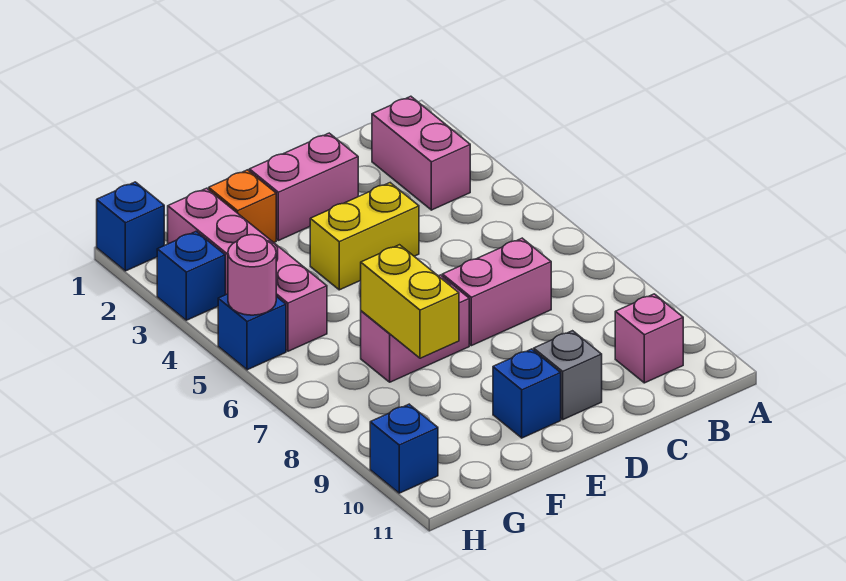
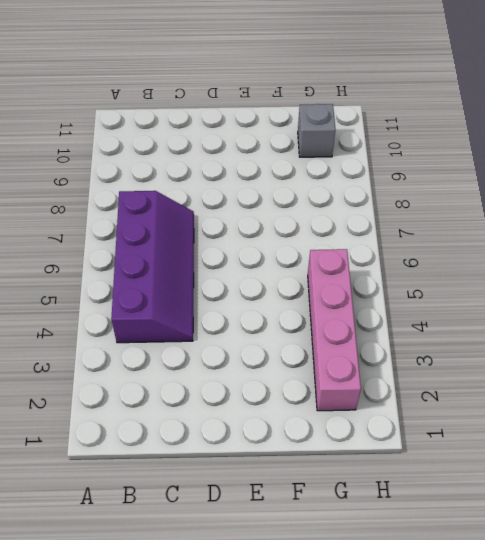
purple 2x4 slope [111,191,194,343] -> pink 1x2 brick [442,238,551,346]
grey 1x1 brick [298,104,335,157] -> grey 1x1 brick moved to [534,331,602,419]
none -> pink 1x2 brick [372,96,470,210]
none -> pink 1x1 brick [615,294,683,383]
none -> pink 1x2 brick [249,133,358,240]

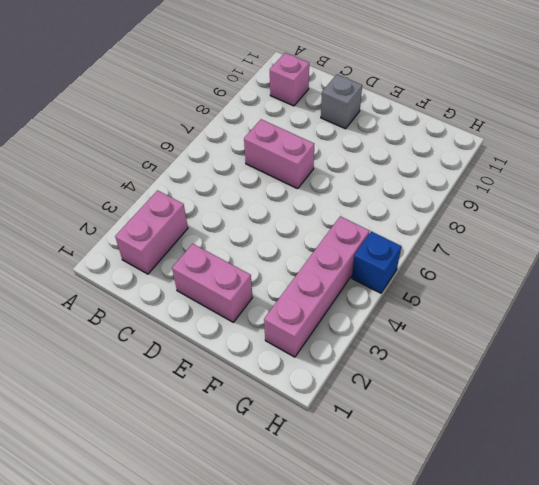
none -> yellow 1x2 brick [310,183,419,290]
none -> pink 1x2 brick [361,275,469,382]
none -> blue 1x1 brick [493,349,561,438]

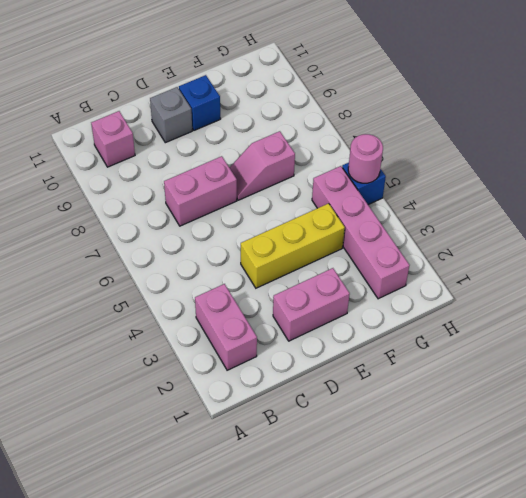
yellow 1x3 brick [241,203,345,288] -> yellow 1x2 brick [310,183,419,290]
pink 1x2 slope [230,131,295,200] -> pink 1x2 brick [361,275,469,382]
none -> orange 1x1 brick [209,170,276,242]
none -> blue 1x1 brick [97,182,164,271]
none -> blue 1x1 brick [157,231,225,320]

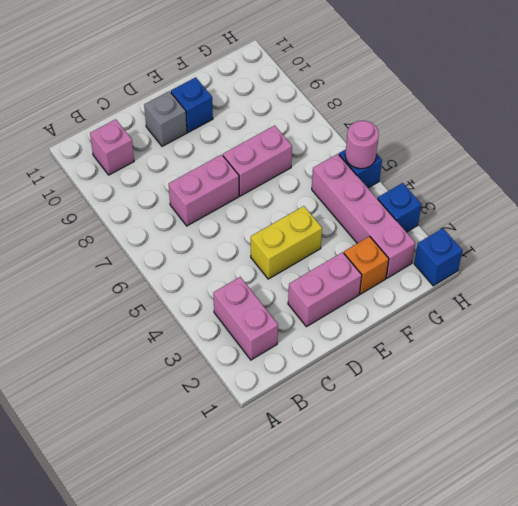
none -> blue 1x1 brick [370,404,438,493]
none -> yellow 1x2 brick [361,245,459,358]

